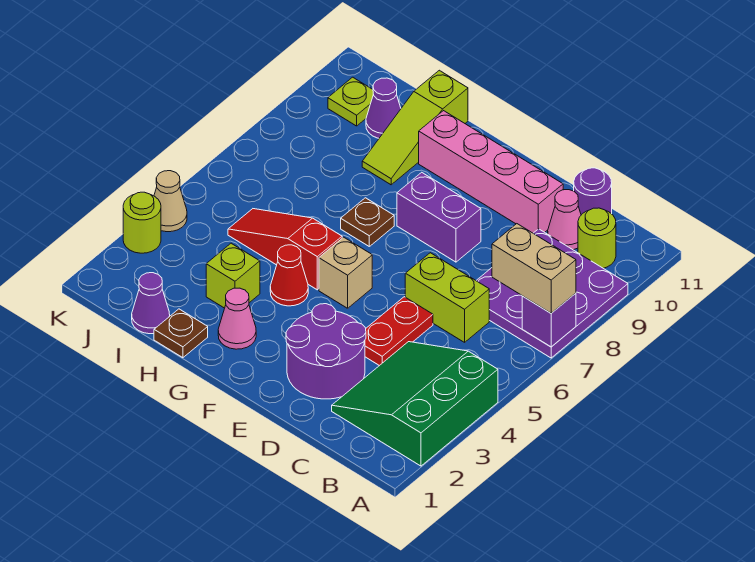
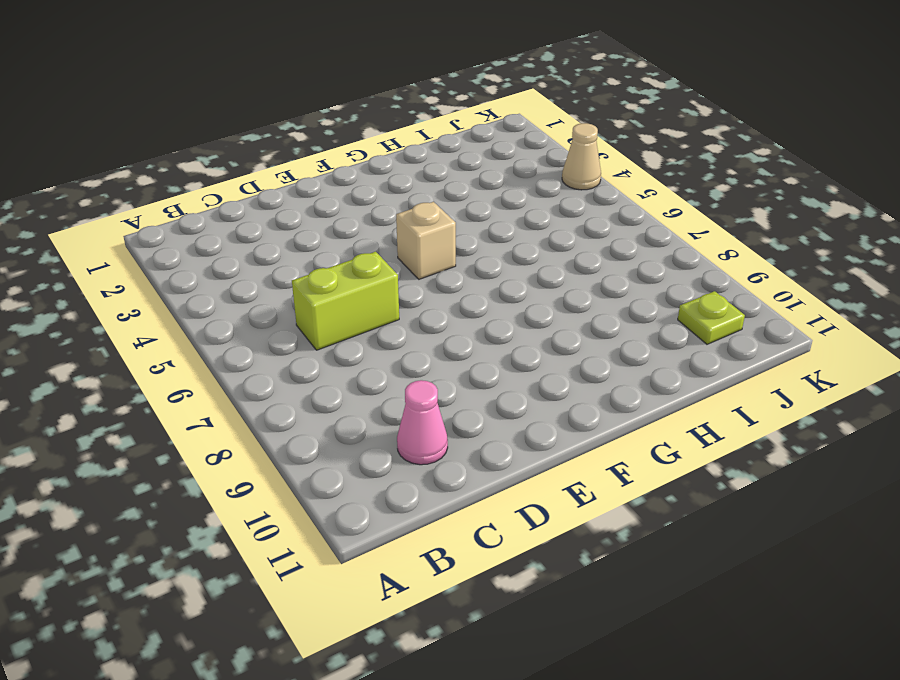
none -> green 3x3 slope [332,342,498,466]
none -> purple 3x3 plate [476,229,628,358]
none -> lime 1x1 round brick [578,208,616,268]

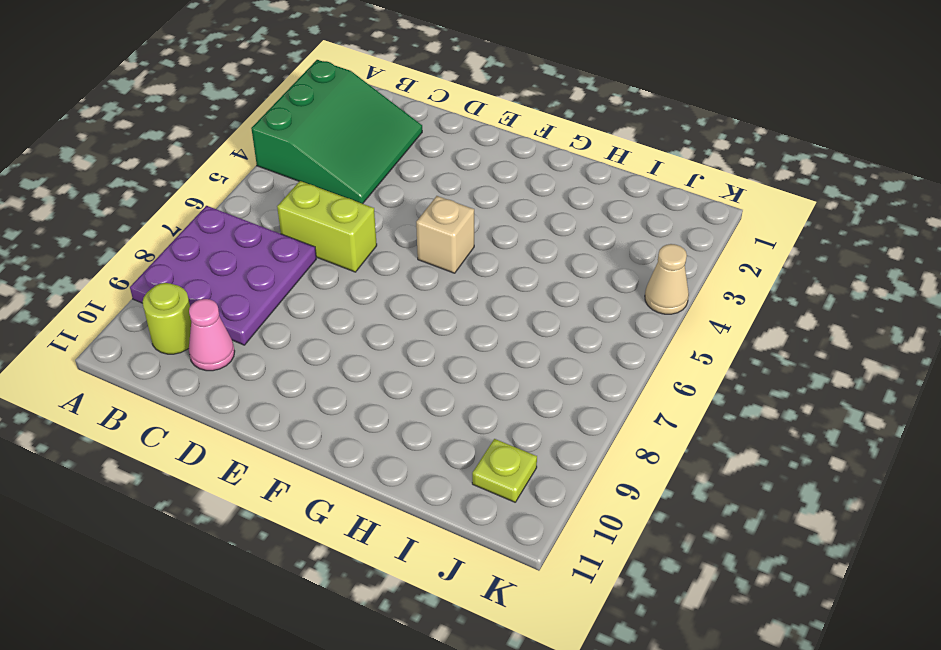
none -> purple 1x1 round brick [574,168,612,215]
none -> purple 2x2 round brick [286,304,366,399]
none -> red 1x2 plate [365,297,433,366]

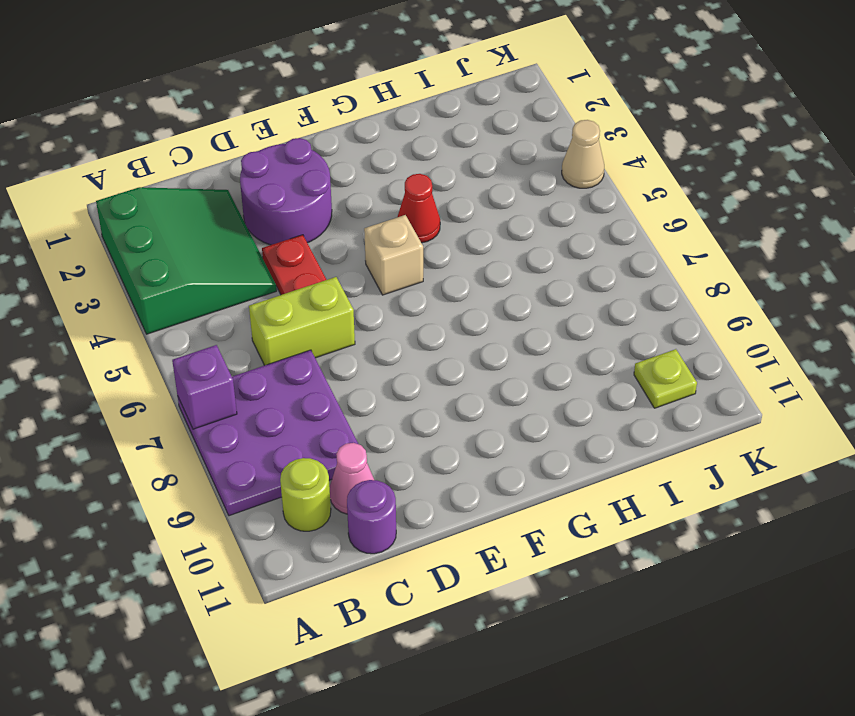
none -> pink 1x4 brick [419,111,563,233]
none -> purple 1x2 brick [397,172,481,262]
none -> pink 1x1 cone [218,288,256,349]

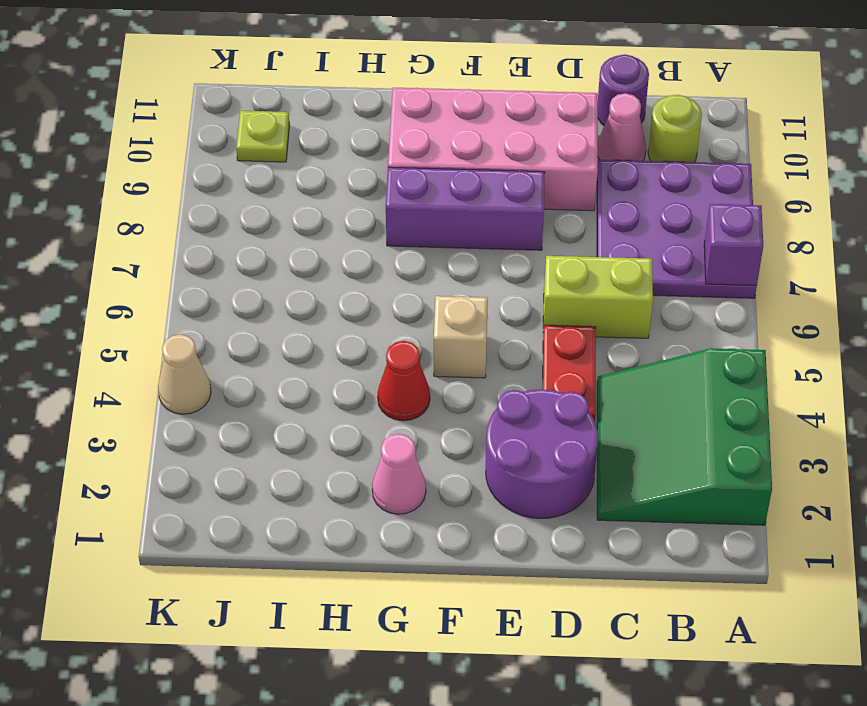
pink 2x4 brick [388,88,598,211] -> pink 1x4 brick [419,111,563,233]
purple 1x3 brick [386,167,545,250] -> purple 1x2 brick [397,172,481,262]
none -> red 1x3 slope [228,209,342,290]
none -> brown 1x1 plate [341,198,394,246]
none -> brown 1x1 plate [154,309,208,358]

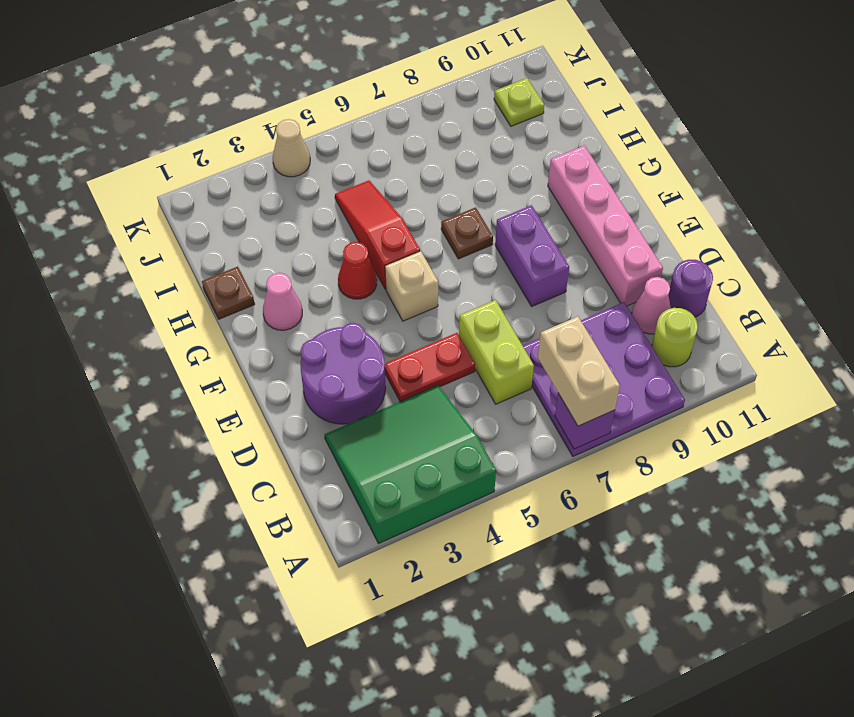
none -> lime 1x1 brick [206,243,260,308]
none -> lime 1x3 slope [362,70,468,185]
none -> purple 1x1 cone [132,273,170,334]

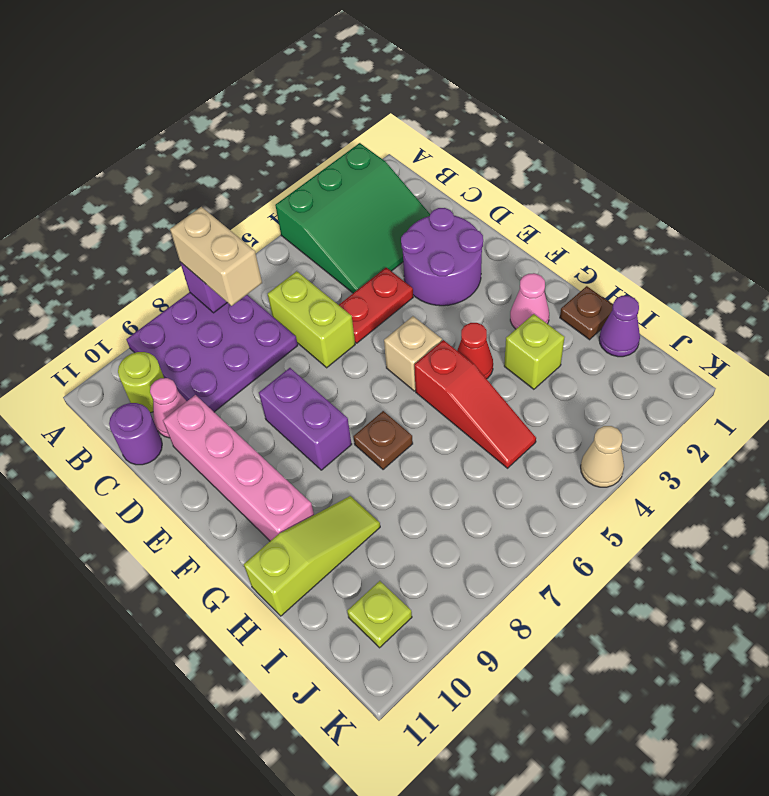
none -> purple 1x1 cone [366,78,401,138]
none -> lime 1x1 round brick [123,192,161,253]

